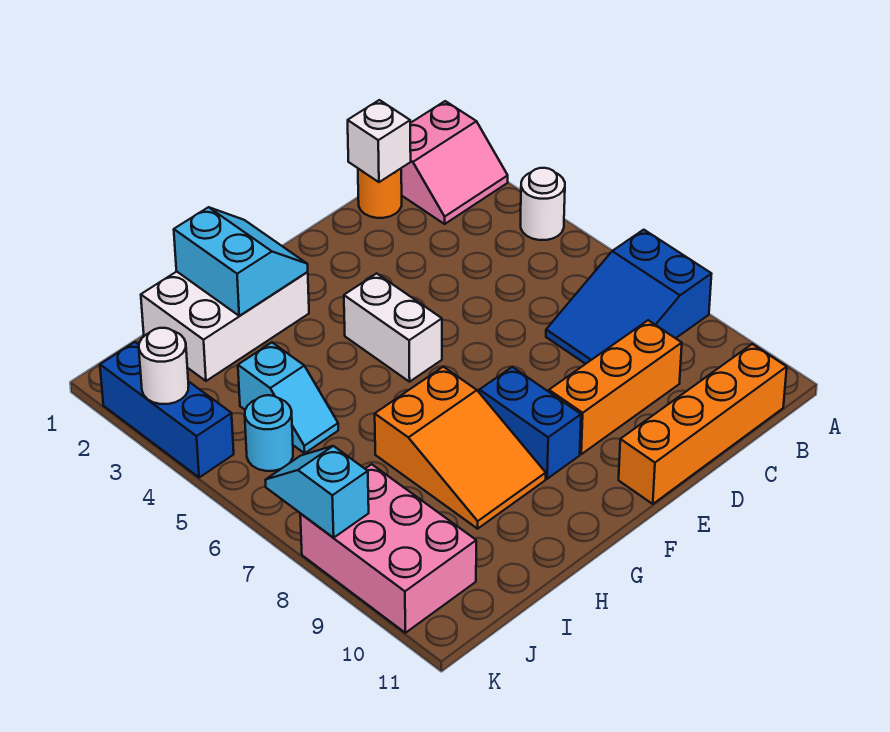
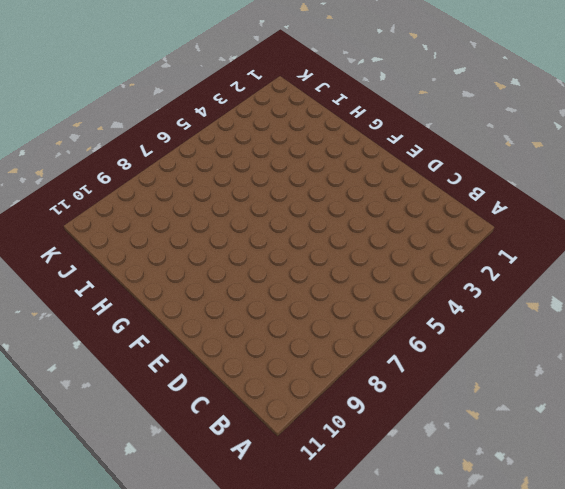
none -> pink 2x2 slope [401,101,508,224]
none -> white 1x1 round brick [521,168,565,240]
none -> blue 2x3 slope [546,230,711,364]

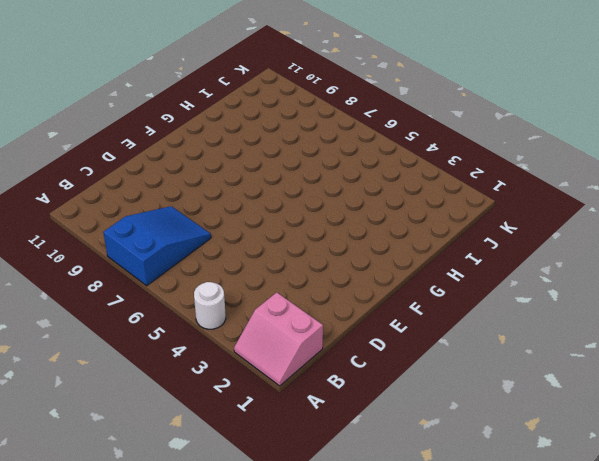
pink 2x2 slope [234,292,323,386] -> pink 2x2 slope turned to [401,101,508,224]
none -> orange 1x4 brick [619,344,787,504]
none -> orange 1x1 round brick [358,169,402,218]
none -> orange 1x3 brick [549,320,682,454]

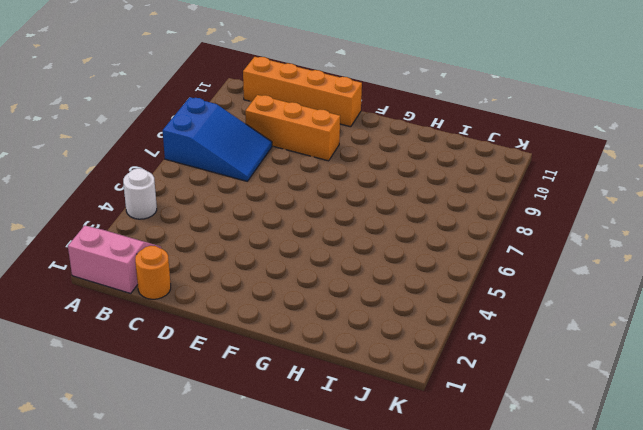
none -> white 1x2 brick [344,273,442,382]
none -> blue 1x2 brick [479,367,581,479]
none -> white 2x3 brick [141,271,309,381]

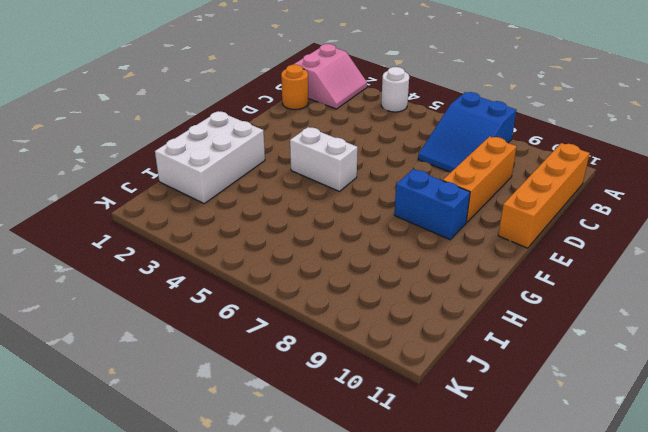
none -> orange 2x3 slope [375,367,546,529]
none -> cyan 1x2 slope [238,343,338,453]
none -> cyan 1x1 round brick [245,395,293,471]

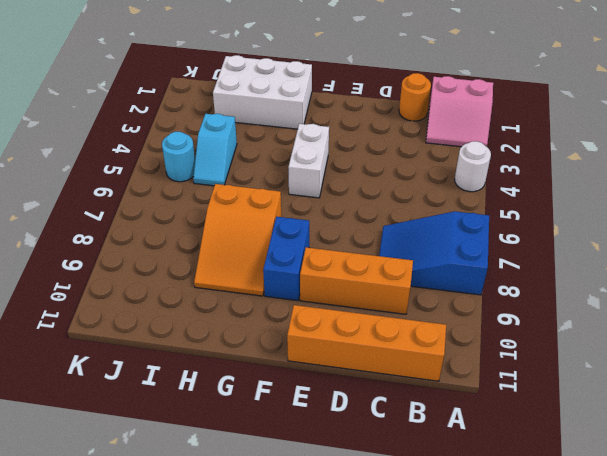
none -> pink 2x3 brick [300,464,476,633]
none -> blue 1x3 brick [100,342,234,478]
none -> white 1x1 brick [348,100,411,182]

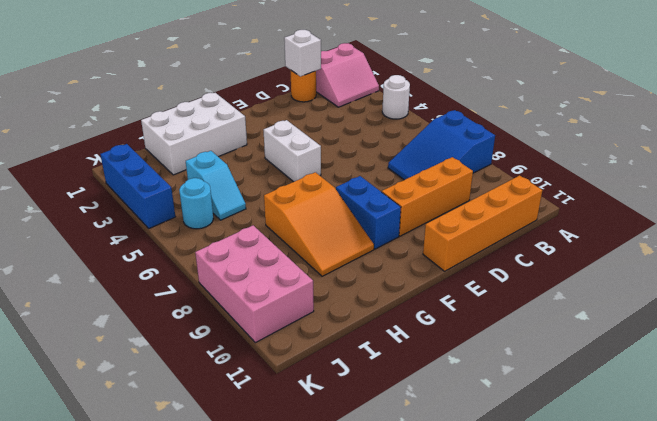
none -> cyan 2x2 slope [174,207,308,316]
none -> white 1x1 round brick [139,328,189,404]
none -> cyan 1x2 slope [266,446,369,538]

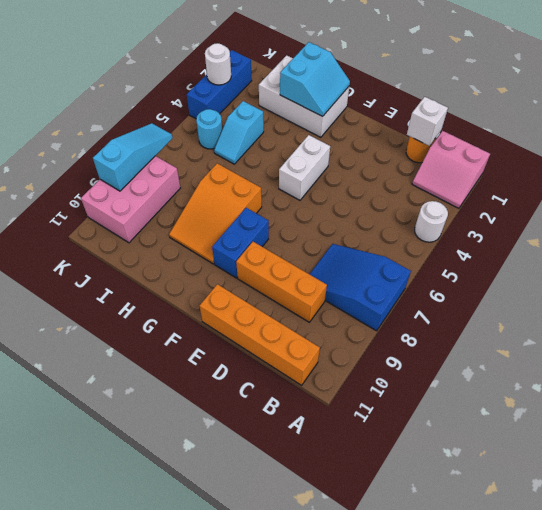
cyan 1x3 slope [93,123,172,191] -> cyan 1x2 slope [266,446,369,538]

